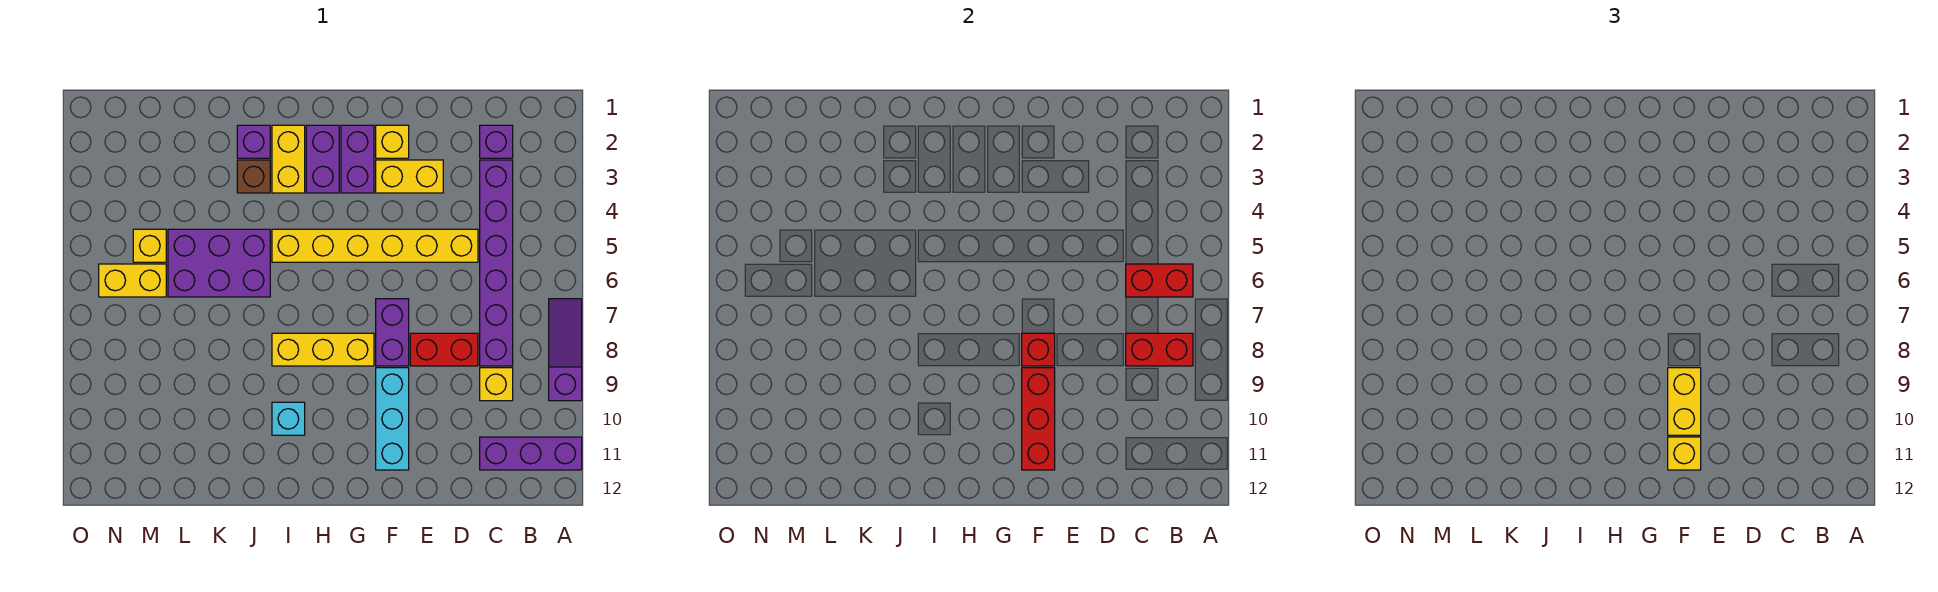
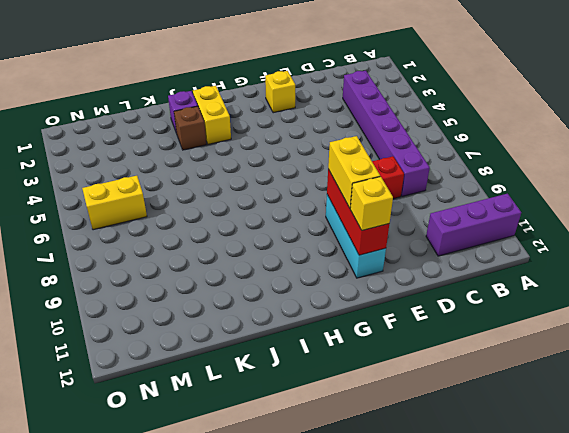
none -> purple 1x3 slope [549,299,582,401]
none -> purple 1x1 brick [480,125,513,158]
none -> yellow 1x1 brick [480,368,513,401]

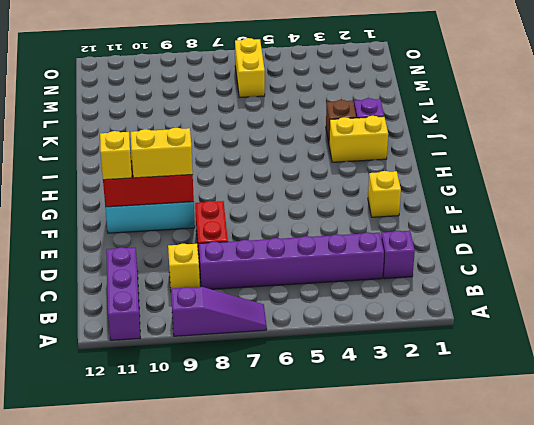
none -> yellow 1x6 brick [272,229,478,262]
none -> yellow 1x2 brick [376,160,443,193]
none -> purple 1x2 brick [376,299,409,366]

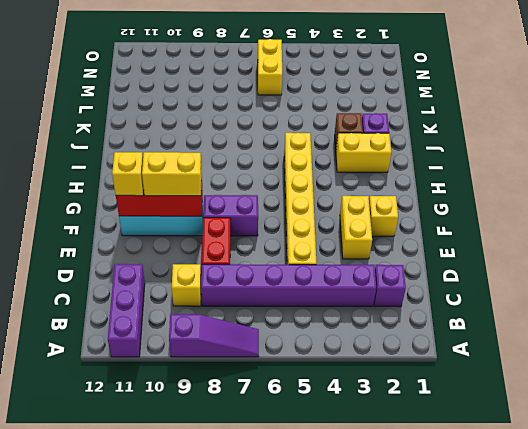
none -> purple 1x2 brick [341,125,374,193]
none -> yellow 1x3 brick [272,333,374,366]
none -> purple 1x2 brick [306,125,339,193]

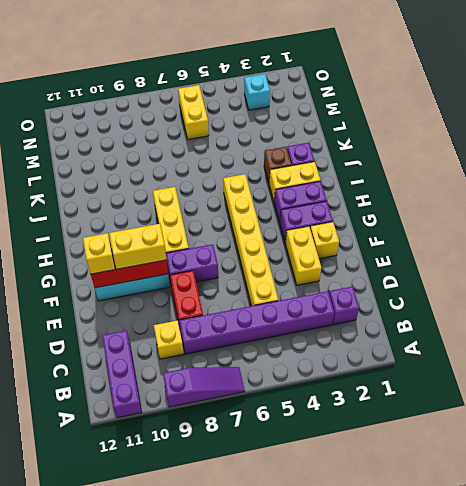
cyan 1x1 brick [244,74,270,110] -> cyan 1x1 brick moved to [272,402,305,435]
none -> purple 2x3 brick [168,229,270,297]
none -> yellow 1x1 brick [133,229,166,262]
none -> red 1x2 brick [1126,264,1193,297]

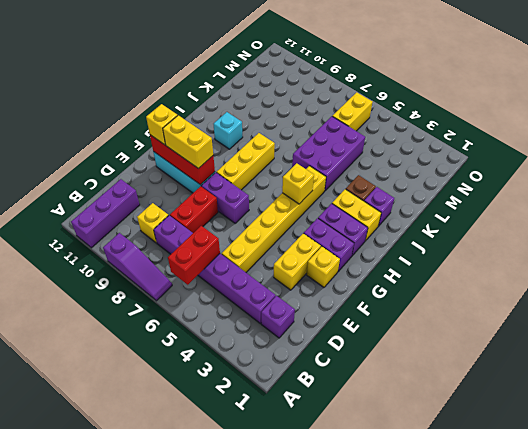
yellow 1x1 brick [282,163,314,204] -> yellow 1x1 brick moved to [133,229,166,262]
none -> red 1x2 brick [1126,333,1193,366]
none -> red 1x1 brick [1022,333,1055,366]

